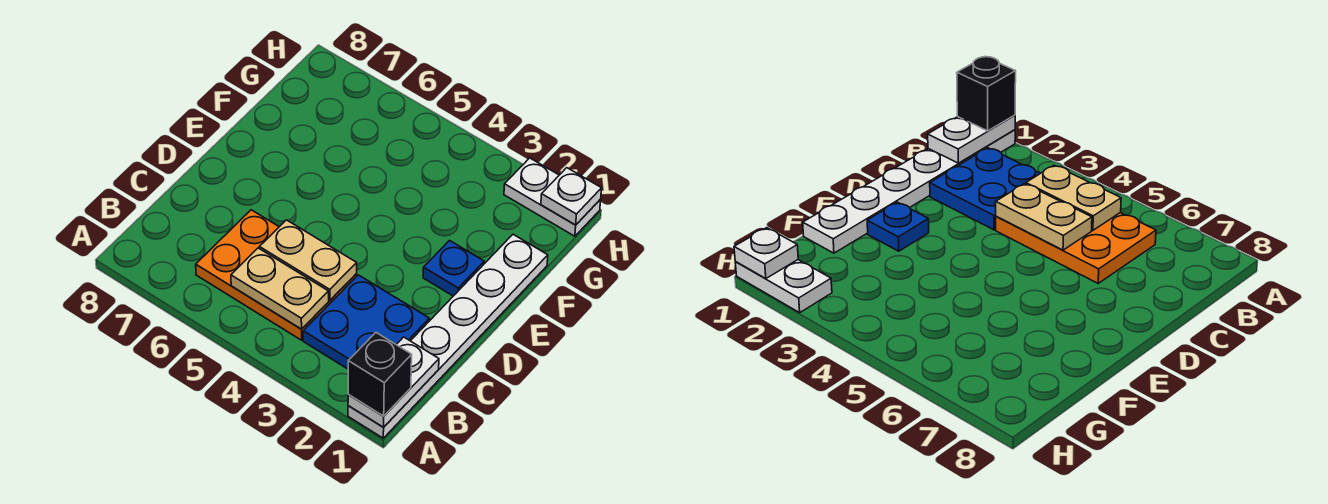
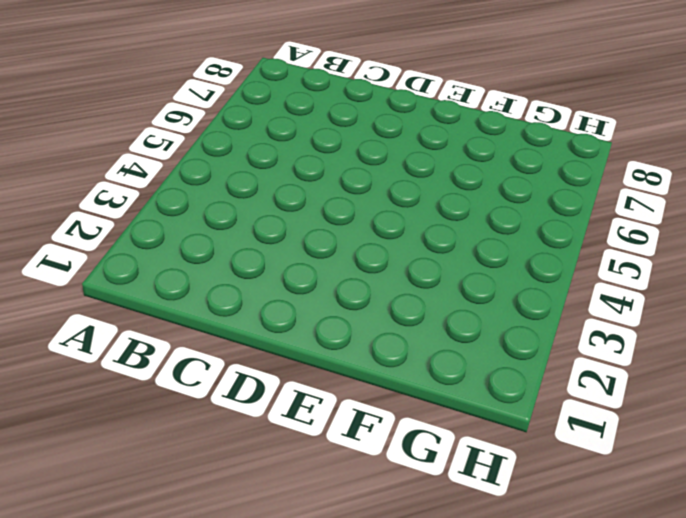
none -> white 1x6 plate [348,234,548,438]
none -> blue 2x2 plate [303,275,429,369]

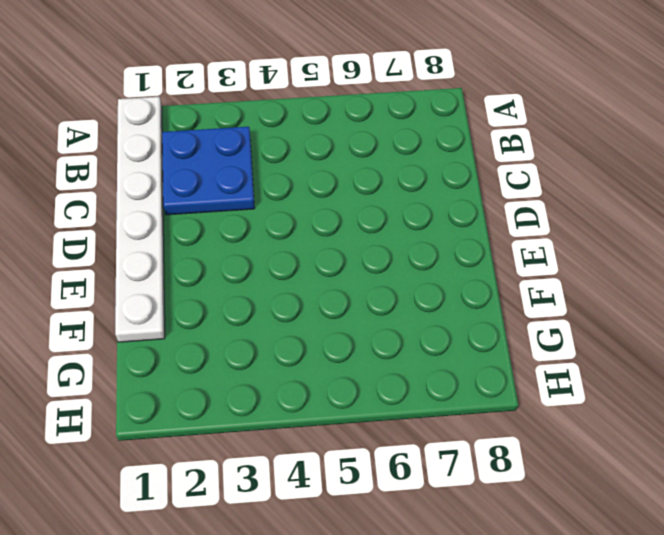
none -> orange 2x3 plate [196,210,357,340]
none -> blue 1x1 plate [423,241,484,296]

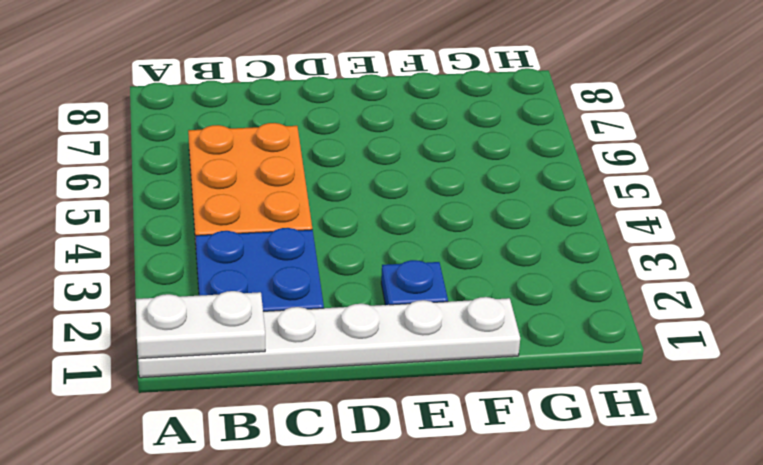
none -> white 1x2 plate [504,158,601,236]
none -> tan 1x2 plate [231,248,329,329]

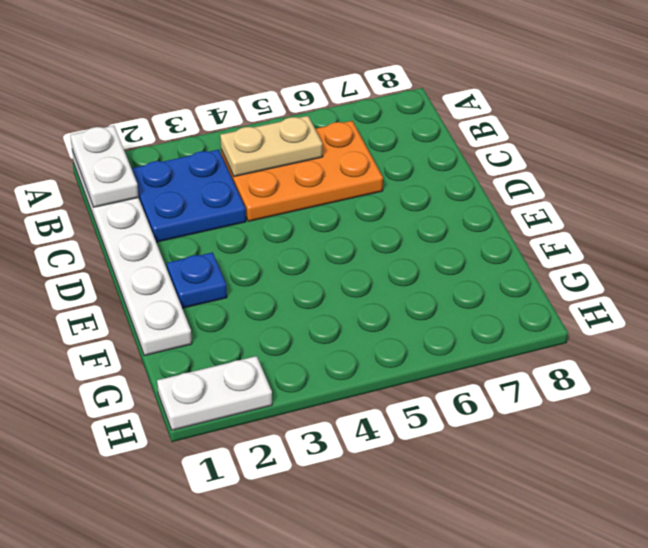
none -> tan 1x2 plate [259,220,357,300]
none -> white 1x1 plate [541,168,602,225]

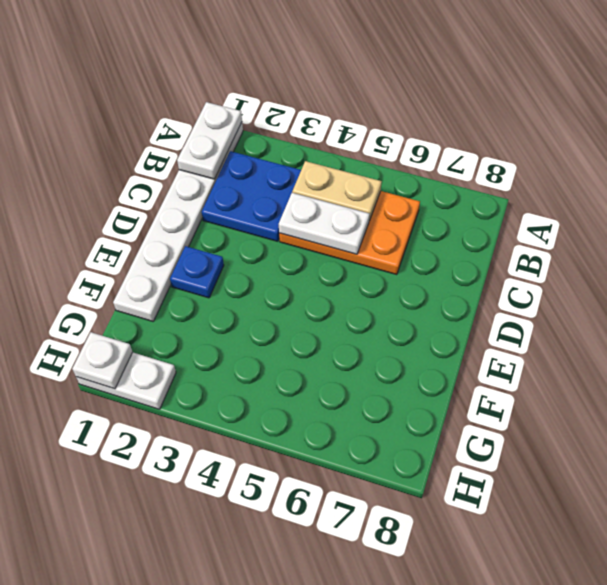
white 1x2 plate [279,193,370,254] -> tan 1x2 plate [259,220,357,300]
none -> black 1x1 brick [348,333,412,416]

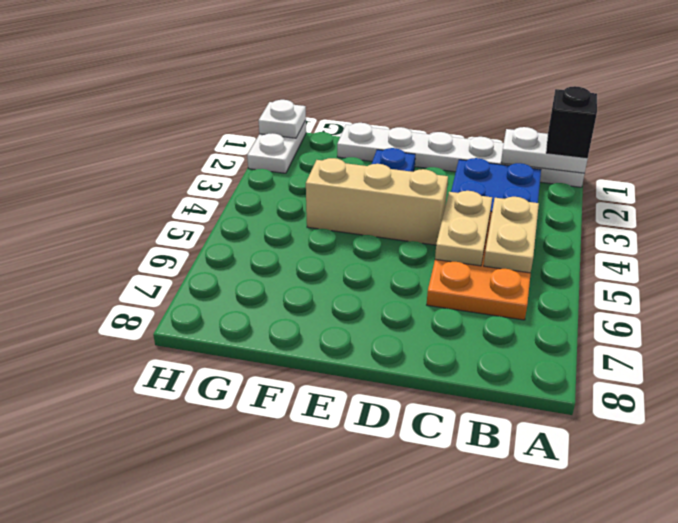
tan 1x3 brick [306,158,448,245] -> none

